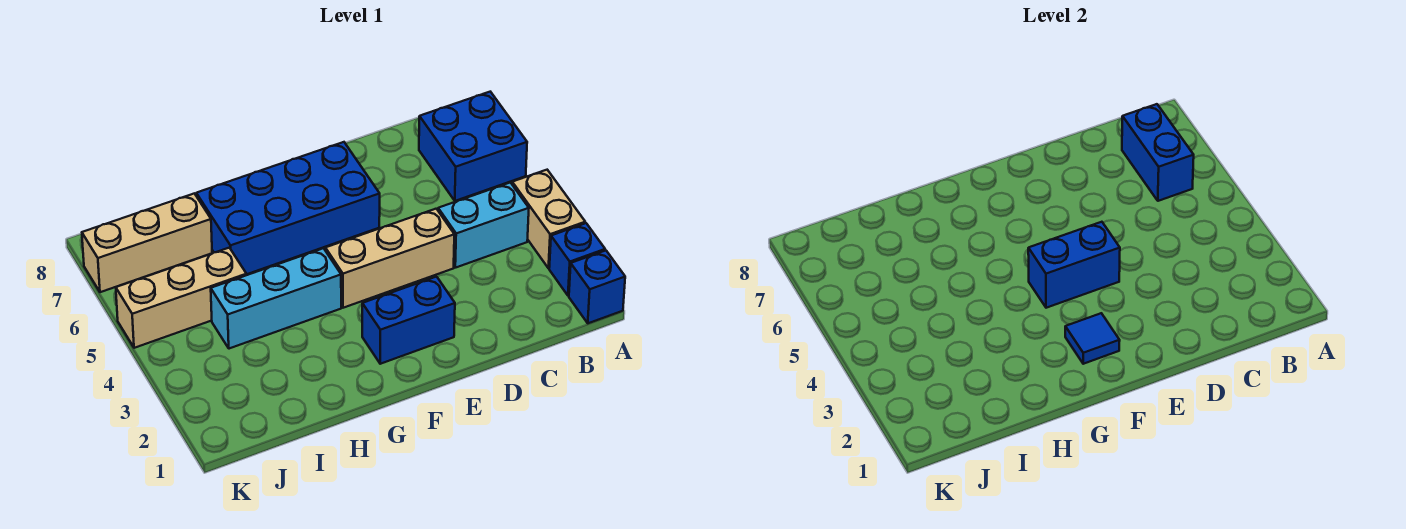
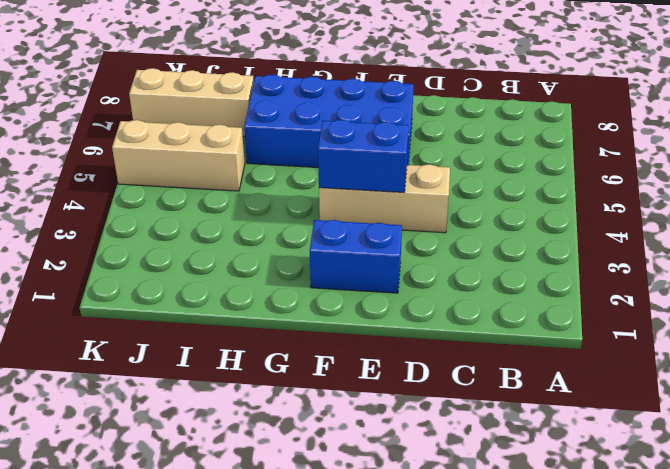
none -> blue 1x1 brick [569,251,625,323]
none -> blue 1x1 brick [549,223,605,296]
none -> tan 1x2 brick [512,170,585,268]

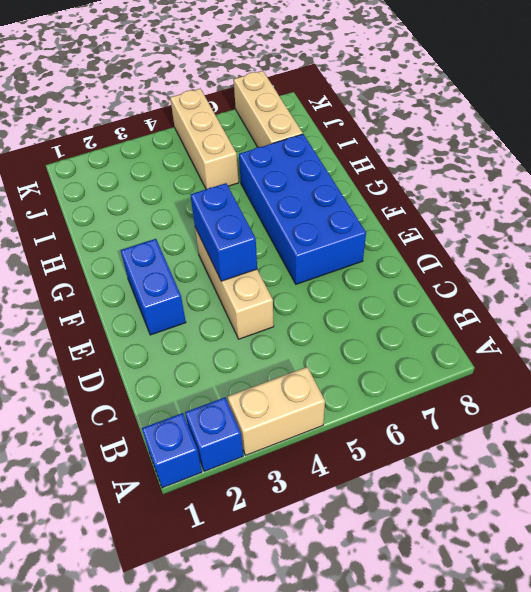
none -> blue 2x2 brick [419,92,527,201]
none -> cyan 1x2 brick [438,183,529,268]
none -> cyan 1x3 brick [211,248,341,349]

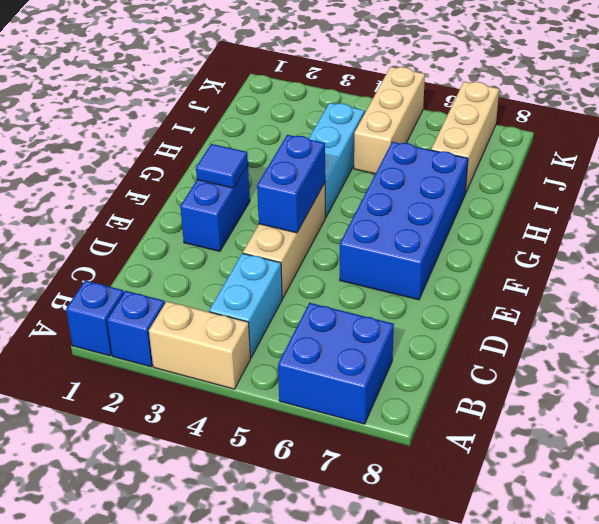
none -> blue 1x2 brick [1122,104,1194,201]

